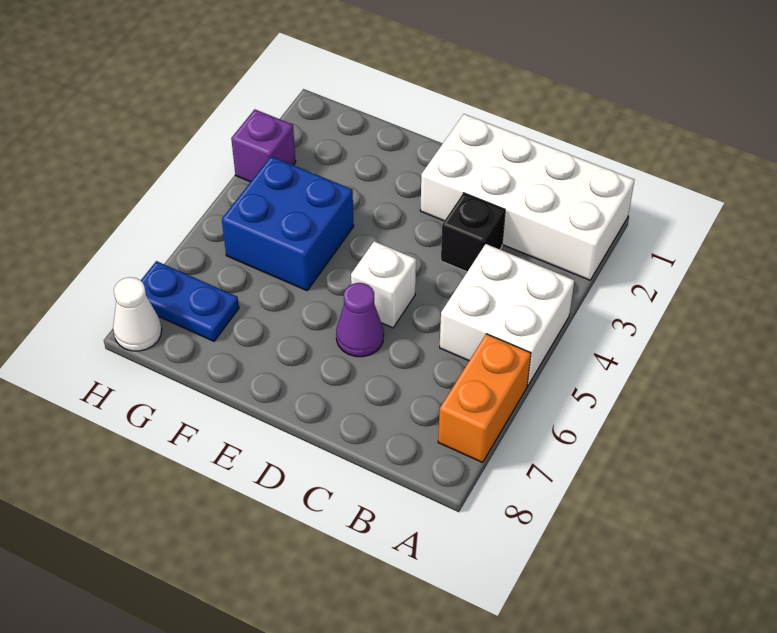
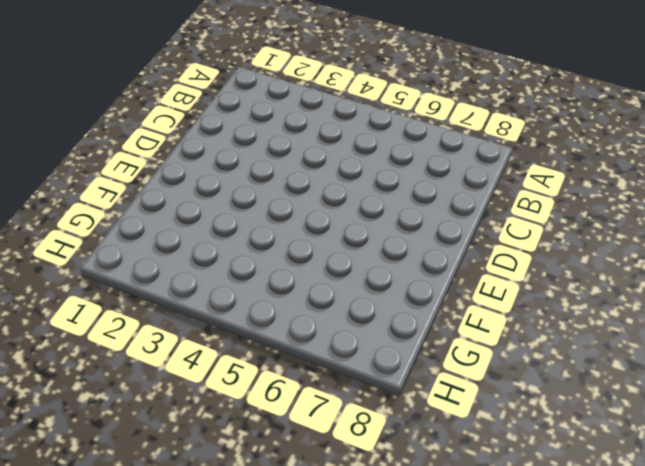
none -> white 2x4 brick [420,114,635,280]
none -> white 2x2 brick [440,244,574,386]

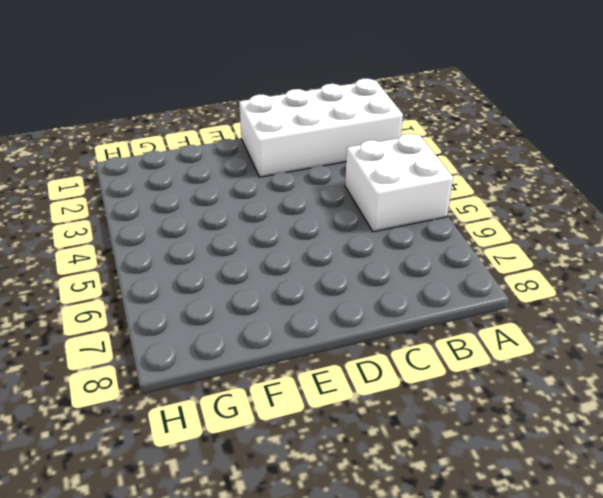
none -> orange 1x2 brick [438,334,531,462]
none -> black 1x1 brick [441,193,505,272]

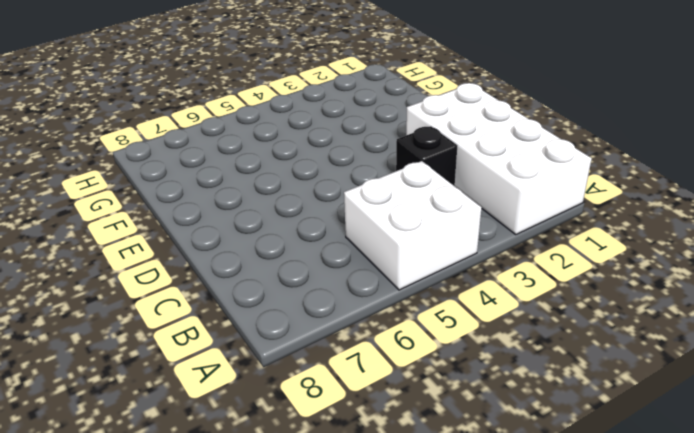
none -> orange 1x2 brick [438,334,531,462]
none -> white 1x1 brick [351,241,416,328]

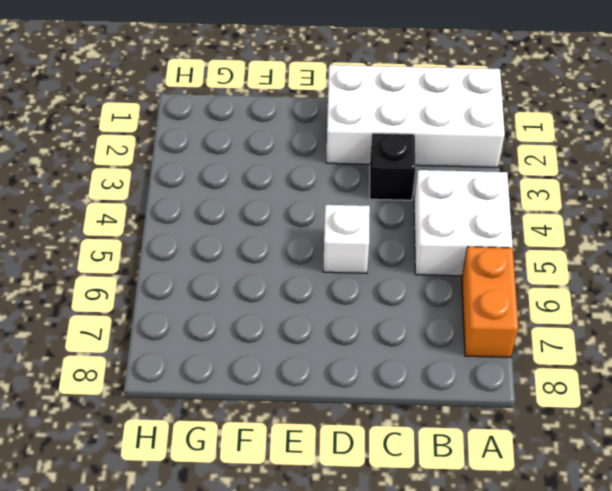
none -> purple 1x1 cone [336,283,384,357]
none -> blue 2x2 brick [222,156,354,291]

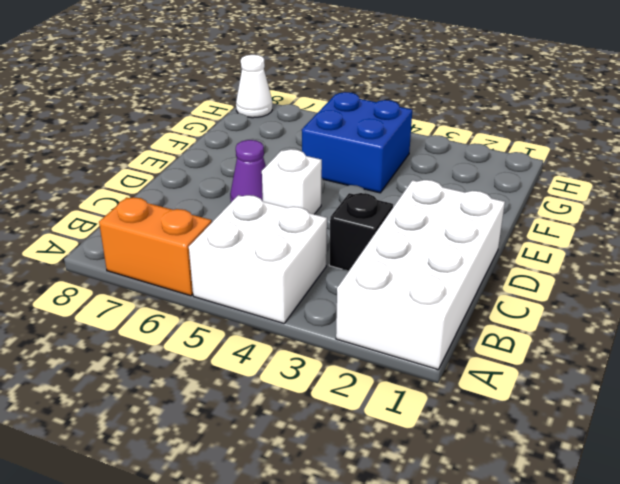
none -> blue 1x2 plate [141,261,239,341]
none -> purple 1x1 brick [231,109,296,182]

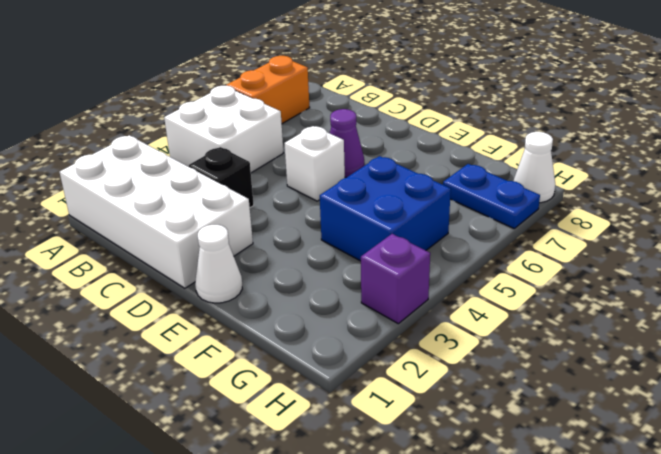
white 1x1 cone [195,225,242,303] -> none

